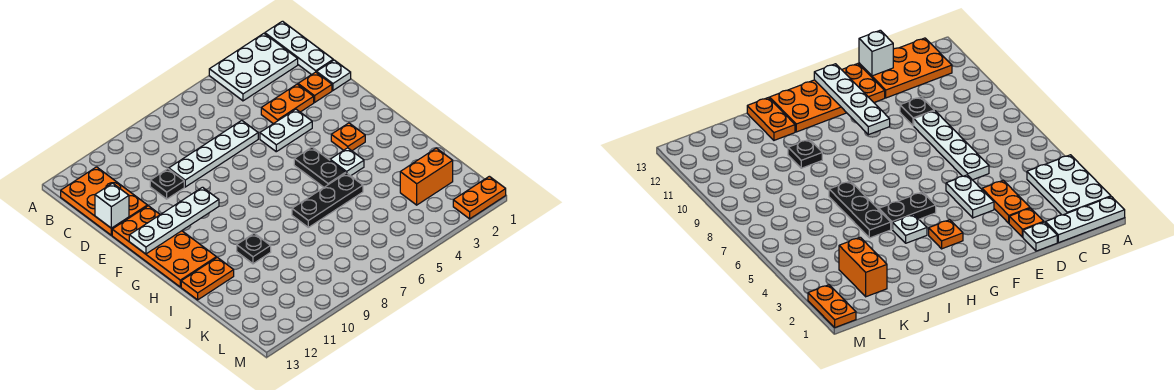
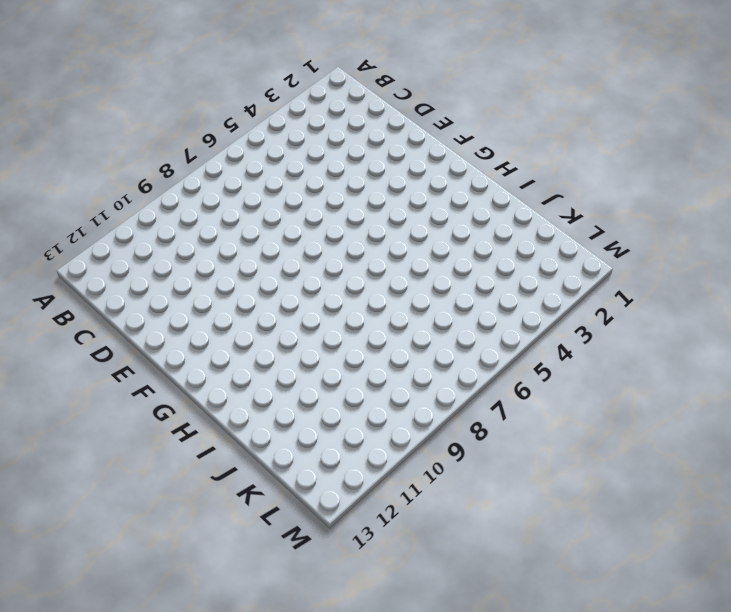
none -> white 1x3 plate [265,21,333,75]
none -> white 2x3 plate [209,33,298,101]
none -> orange 2x3 plate [61,167,147,235]

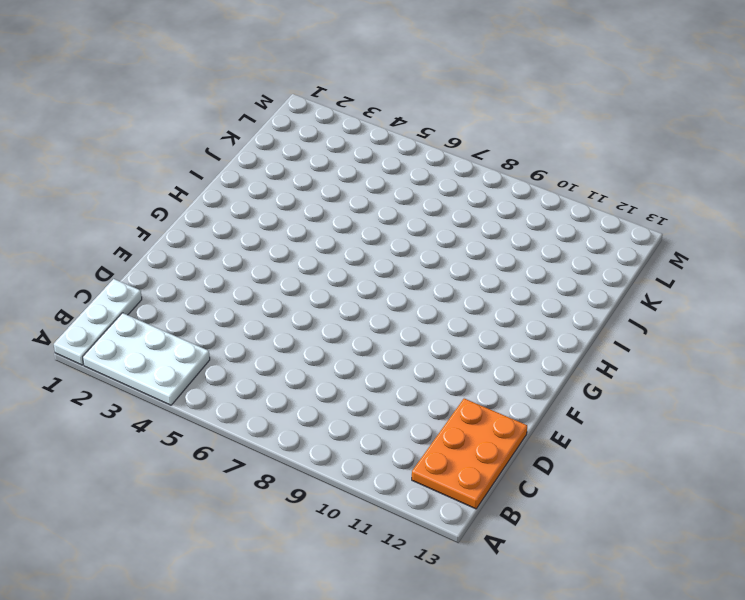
none -> white 1x1 plate [317,60,351,90]
none -> orange 1x1 plate [298,72,332,103]
none -> orange 1x2 plate [261,84,314,124]

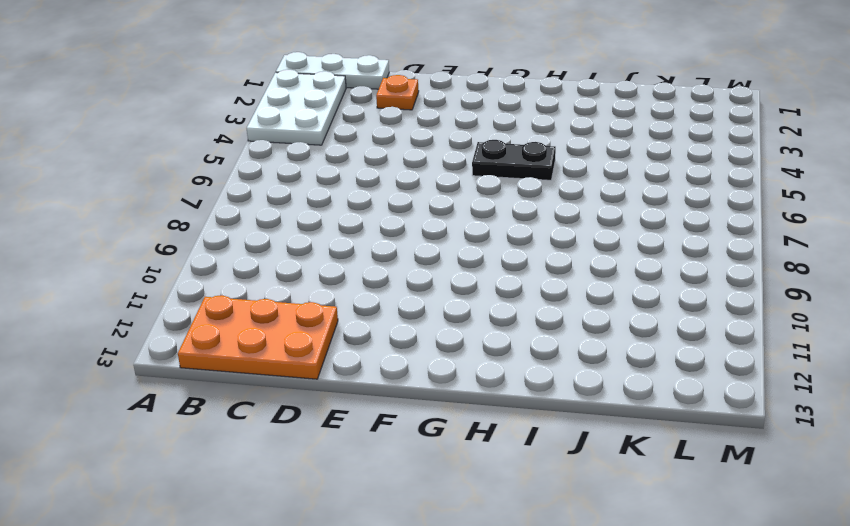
none -> white 1x1 plate [317,60,351,90]
none -> orange 1x2 plate [261,84,314,124]
none -> white 1x4 plate [169,120,258,187]

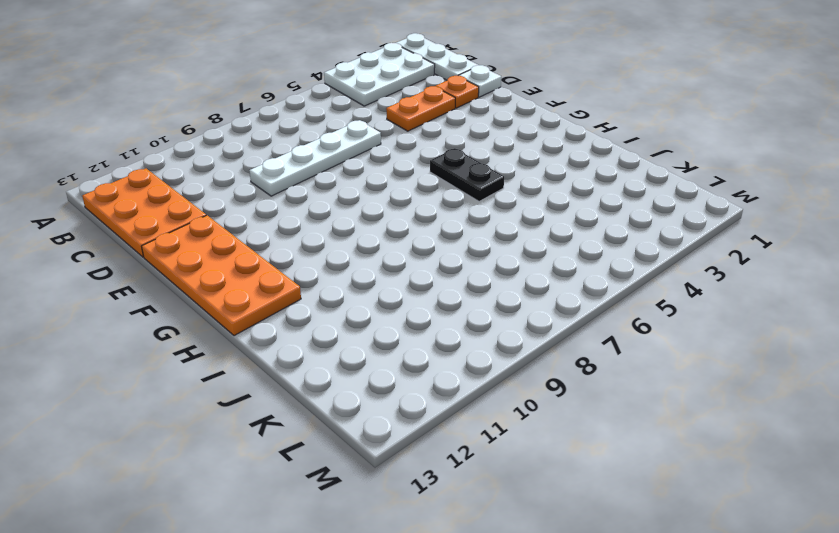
none -> black 1x1 plate [150,169,184,199]
none -> white 1x2 plate [260,109,312,152]
none -> orange 1x1 plate [331,123,365,151]

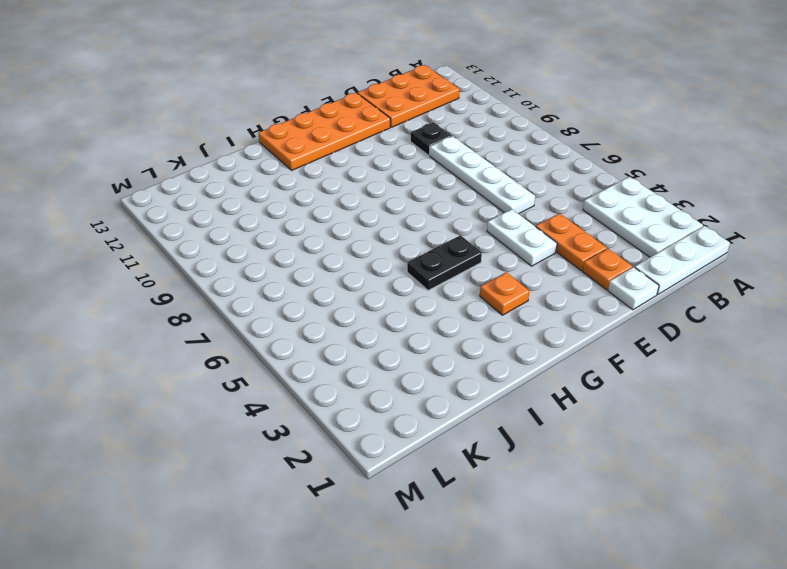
none -> white 1x1 plate [330,148,364,176]
none -> black 1x3 plate [292,173,363,227]
none -> black 1x1 plate [237,233,271,264]

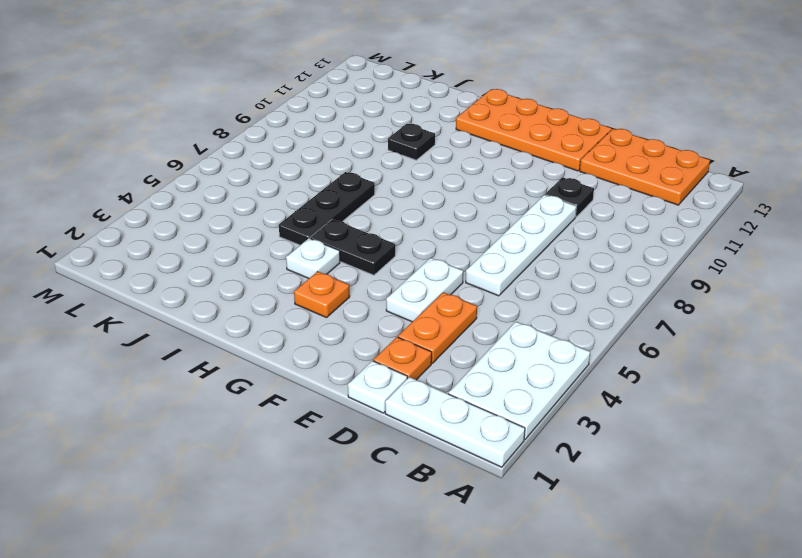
none -> orange 1x2 plate [181,257,234,300]
none -> orange 1x2 brick [400,148,453,205]
none -> orange 1x2 plate [453,176,506,219]

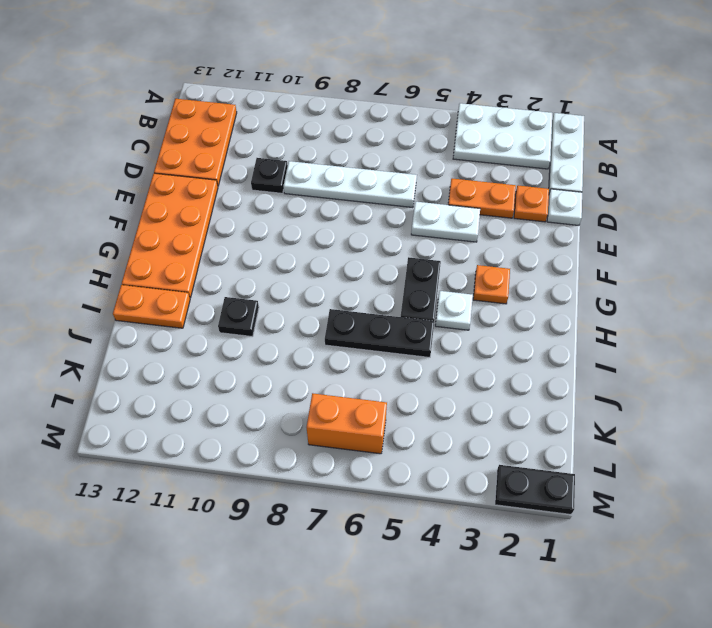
orange 1x2 brick [306,393,387,454] -> orange 1x2 brick moved to [400,148,453,205]
black 1x2 plate [495,465,575,514] -> orange 1x2 plate [453,176,506,219]
none -> white 1x1 brick [95,183,129,228]
none -> white 1x4 plate [129,187,219,254]

